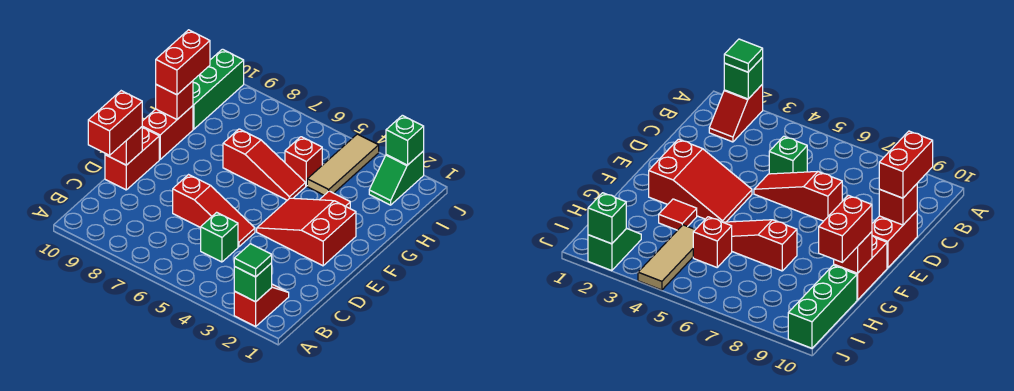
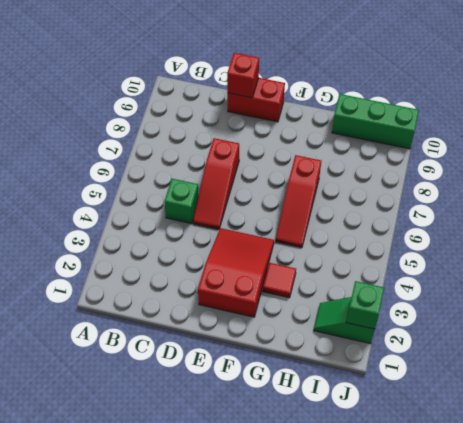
none -> red 1x2 slope [234,284,289,326]
none -> red 1x2 brick [142,106,193,159]
none -> tan 1x3 tile [307,134,379,195]

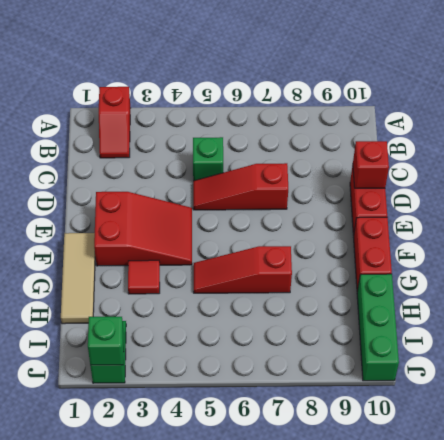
tan 1x3 tile [61,233,95,324] -> tan 1x3 tile moved to [307,134,379,195]
none -> red 1x1 brick [285,137,322,186]
none -> green 1x1 brick [234,263,272,302]
none -> red 1x1 brick [156,81,193,119]

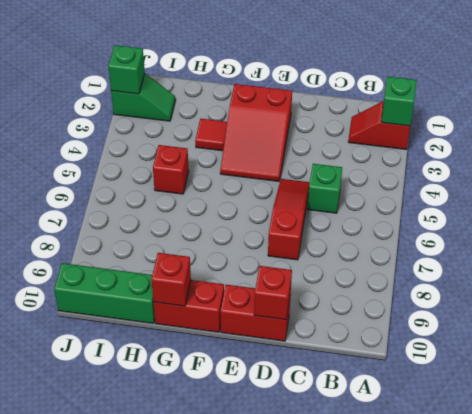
none -> red 1x3 slope [223,129,306,200]
none -> tan 1x3 tile [307,134,379,195]
none -> green 1x1 tile [234,244,272,277]

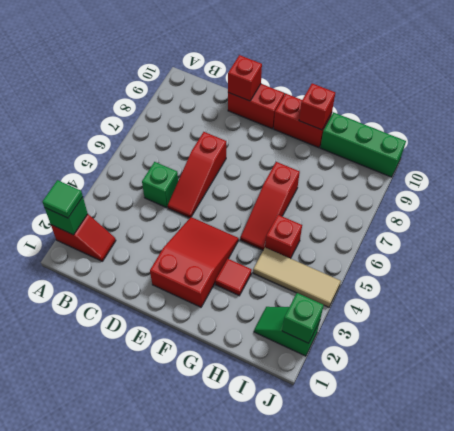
none -> red 1x2 brick [88,91,142,155]
none -> red 1x2 brick [156,30,210,95]

